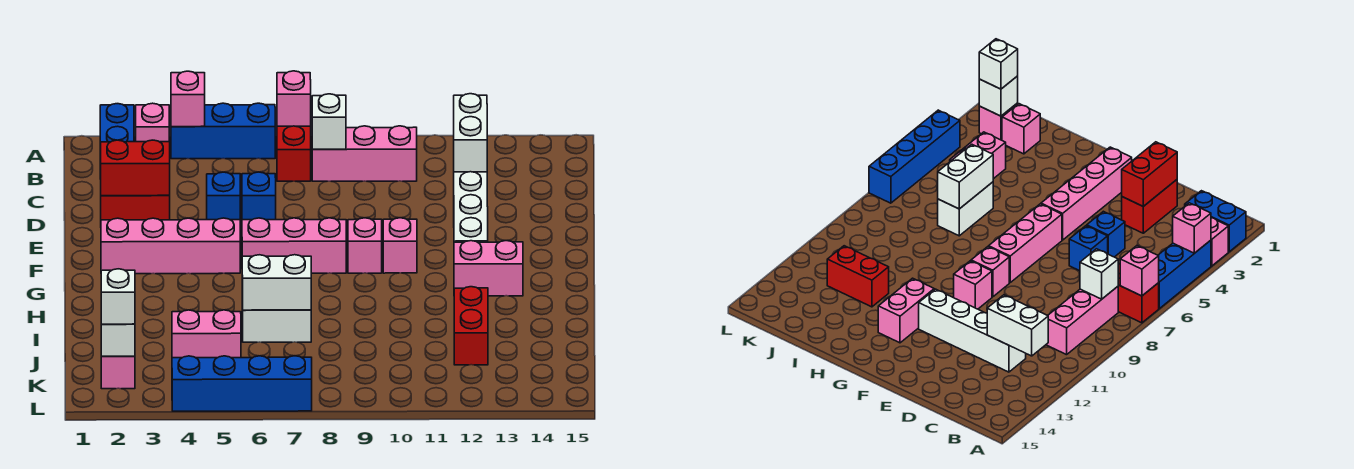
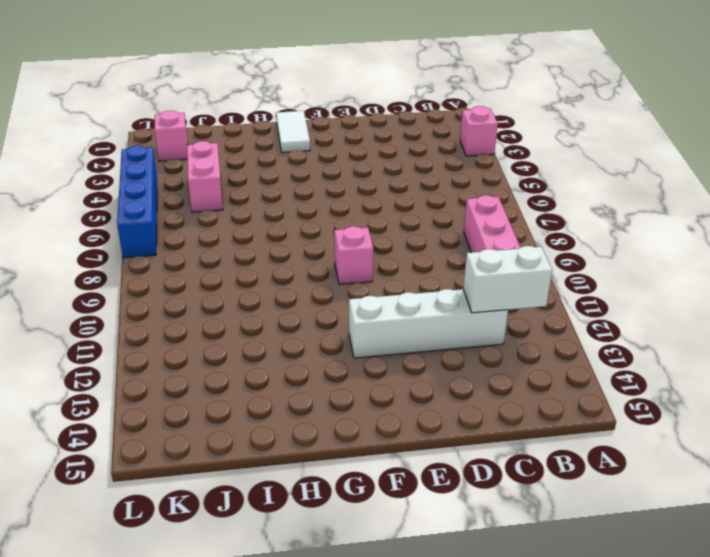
white 1x2 tile [276,111,310,153] -> none
none -> blue 1x2 brick [100,104,134,179]
none -> blue 1x3 brick [171,103,275,159]
none -> red 1x2 brick [277,126,311,181]

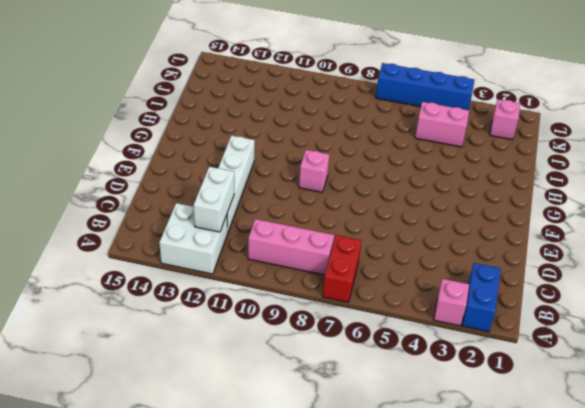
white 2x2 brick [159,203,228,274] -> none
none -> blue 1x3 brick [171,103,275,159]
none -> red 1x2 brick [101,195,170,220]
none -> blue 1x1 brick [207,172,240,220]

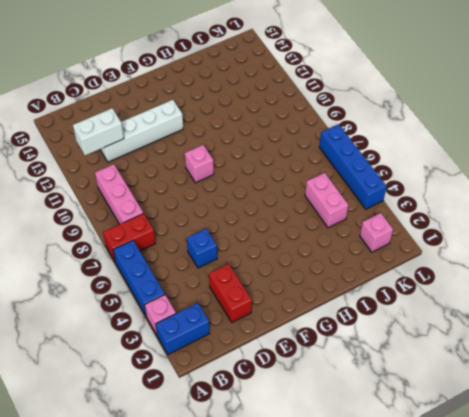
none -> blue 1x1 brick [242,172,276,220]
none -> pink 1x4 brick [101,218,240,274]
none -> pink 1x3 brick [242,218,346,273]

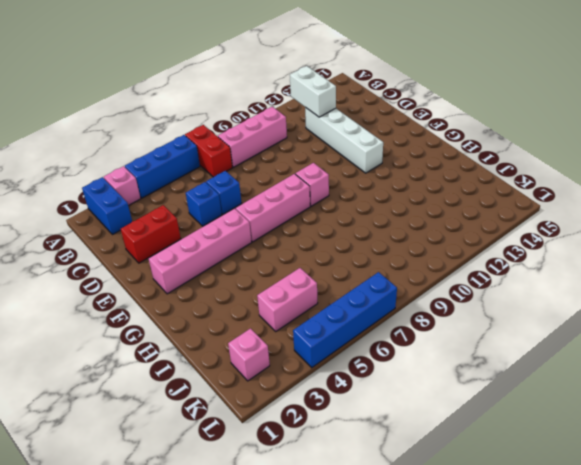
none -> pink 1x1 brick [383,218,417,273]
none -> pink 1x2 brick [454,241,523,296]
none -> white 1x2 brick [242,308,311,342]

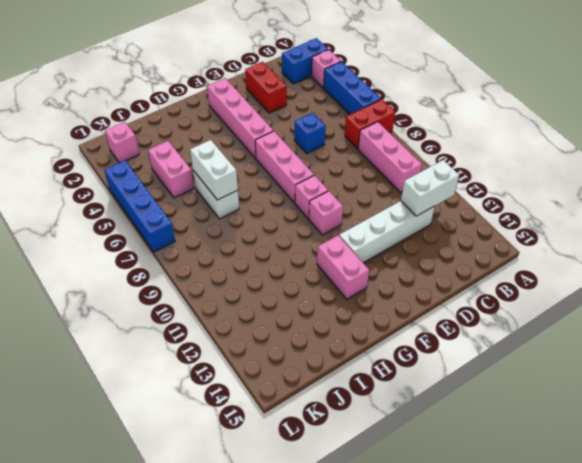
none -> blue 1x1 brick [207,172,240,220]
none -> red 1x2 brick [454,287,488,365]
none -> pink 1x1 brick [1002,104,1040,154]

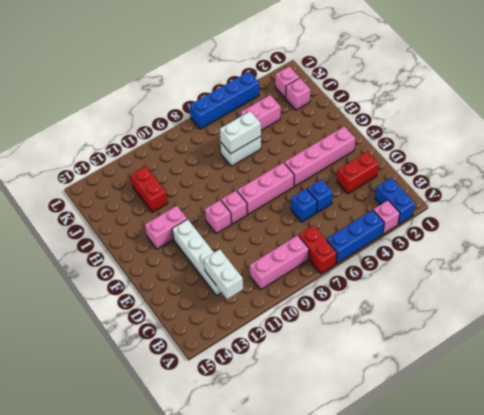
none -> pink 1x1 brick [171,71,205,127]
none -> pink 1x1 brick [277,71,311,126]
none -> white 1x1 brick [312,94,346,149]

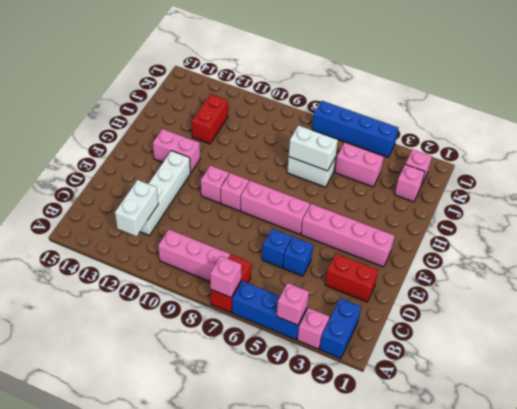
none -> white 1x1 brick [312,94,346,149]
none -> red 1x2 brick [100,140,170,196]
none -> white 1x1 brick [101,324,135,356]

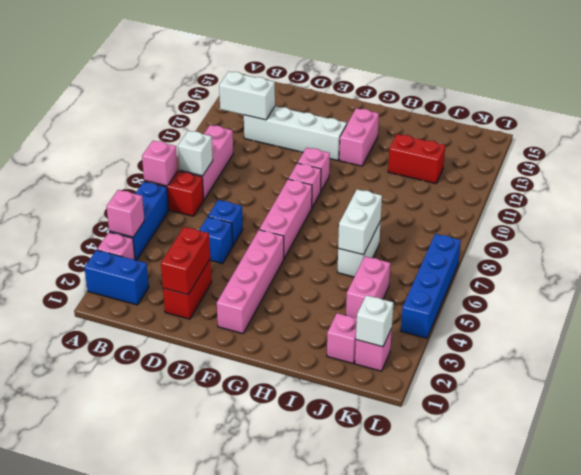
none -> white 1x1 brick [101,269,135,324]

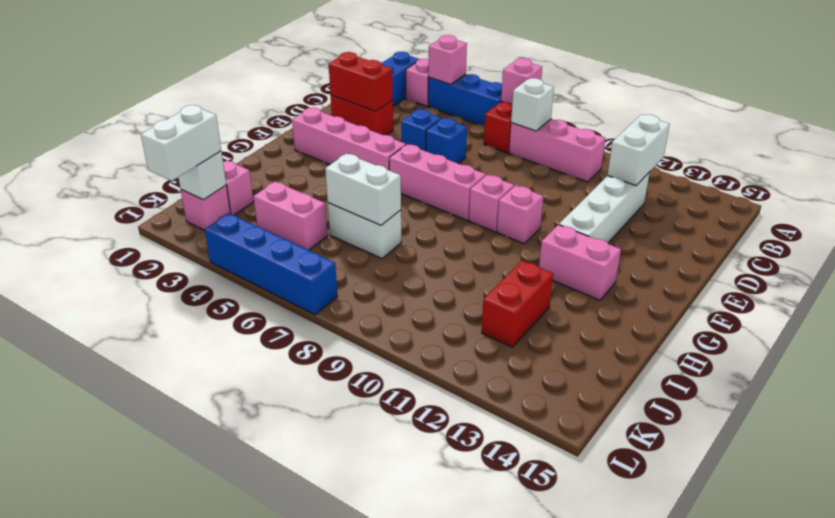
white 1x2 brick [141,105,221,181] -> white 1x1 brick [101,269,135,324]

